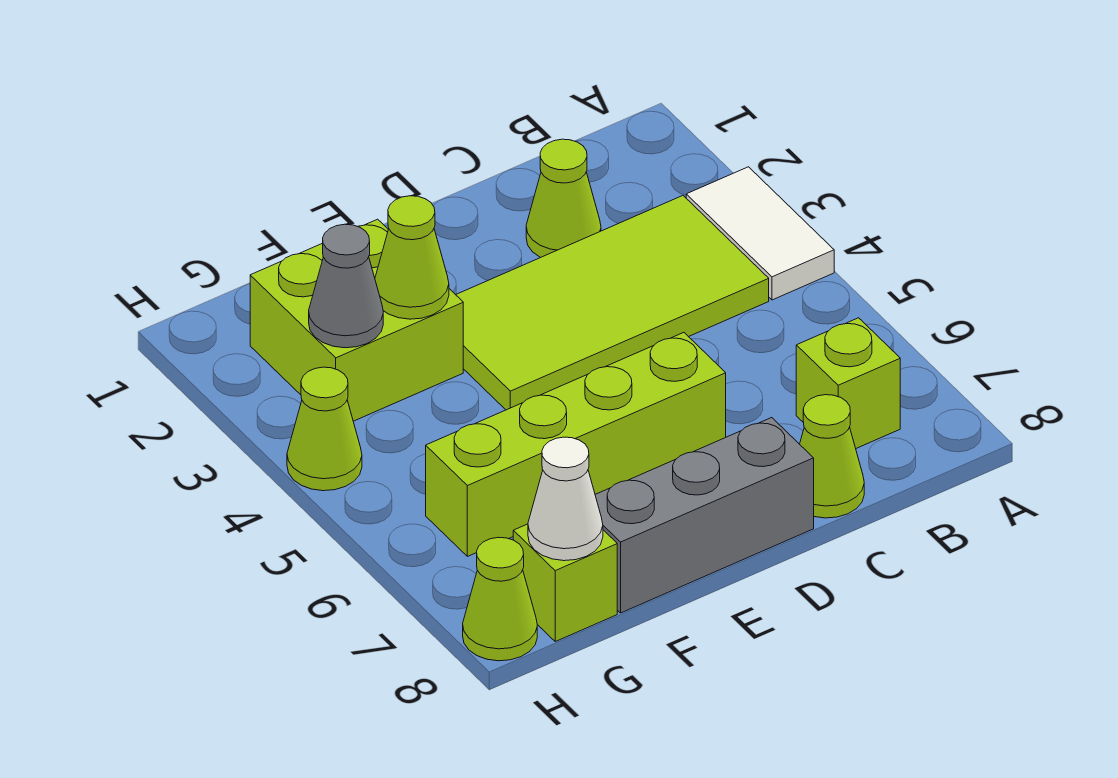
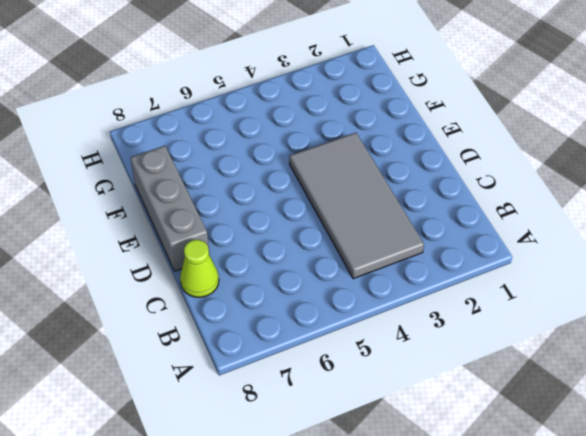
grey 2x4 tile [289,133,424,279] -> lime 2x4 tile [456,196,769,410]
none -> white 1x2 tile [686,167,834,300]
none -> lime 1x1 brick [796,318,900,448]
none -> lime 1x1 cone [526,139,601,258]

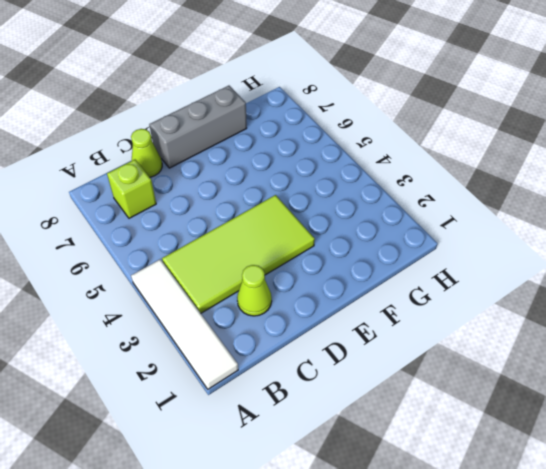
white 1x4 tile [131,259,238,389] -> white 1x2 tile [686,167,834,300]
none -> lime 1x4 brick [426,333,726,556]
none -> lime 2x2 brick [250,219,463,421]
none -> lime 1x1 brick [513,524,617,641]

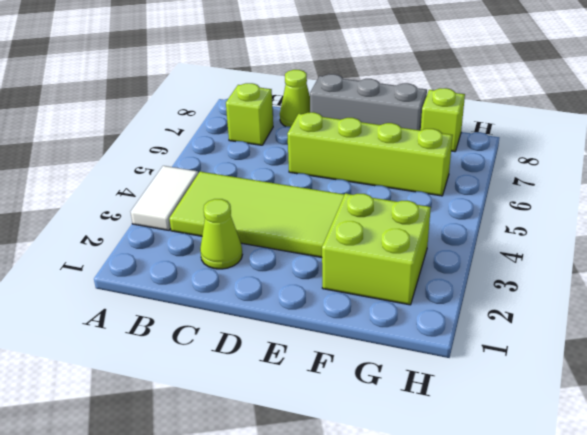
none -> lime 1x1 cone [287,367,362,491]
none -> lime 1x1 cone [463,537,537,661]
none -> lime 1x1 cone [375,196,449,319]

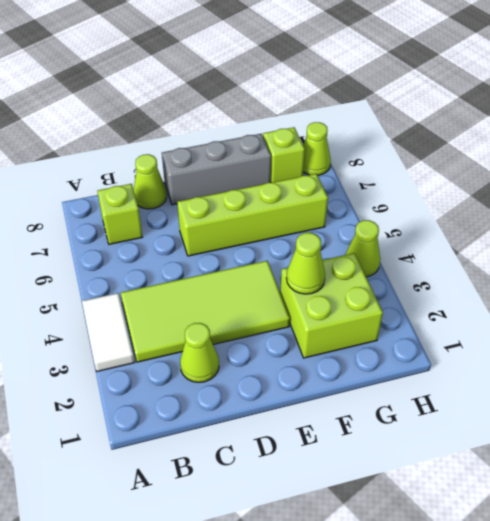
none -> grey 1x1 cone [309,224,383,348]
none -> white 1x1 cone [528,437,603,561]

